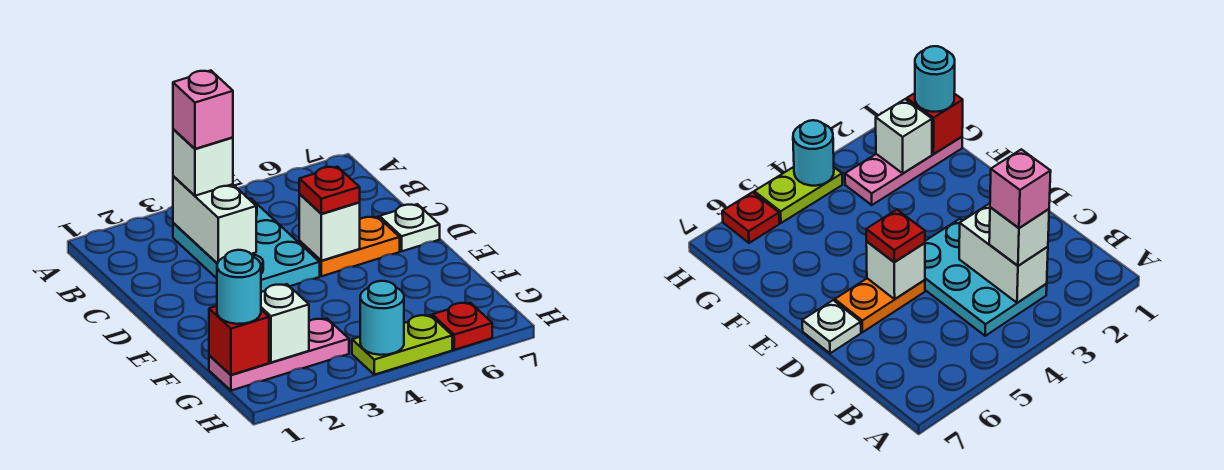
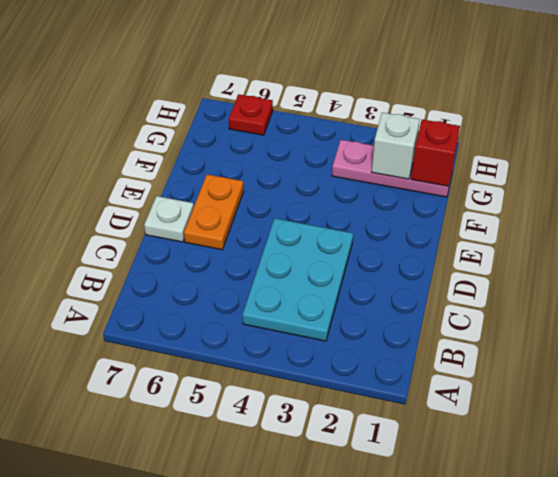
orange 1x2 plate [184,174,244,250] -> orange 1x2 plate turned to [299,217,400,276]
none -> lime 1x2 plate [352,315,452,375]
none -> white 1x2 brick [173,176,256,263]
none -> white 1x1 brick [299,194,360,261]

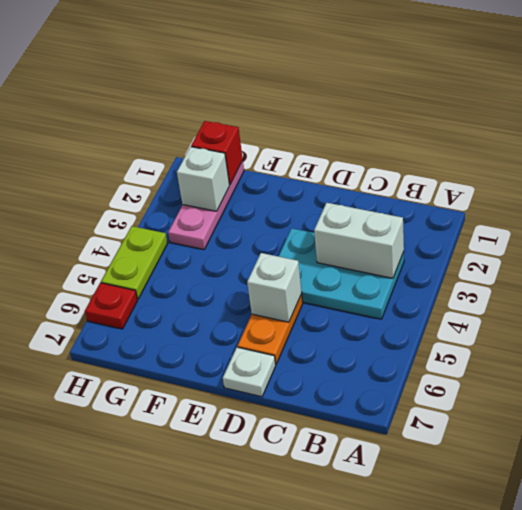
none -> cyan 1x1 round brick [360,281,404,355]
none -> white 1x1 brick [173,129,233,196]
none -> red 1x1 plate [299,167,360,214]

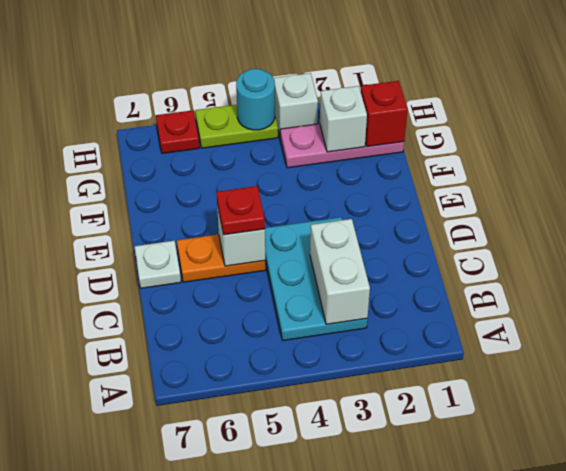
white 1x1 brick [273,73,318,135] -> white 1x1 brick moved to [173,129,233,196]
none -> cyan 1x1 round brick [217,250,261,324]
none -> pink 1x1 brick [173,71,233,149]

